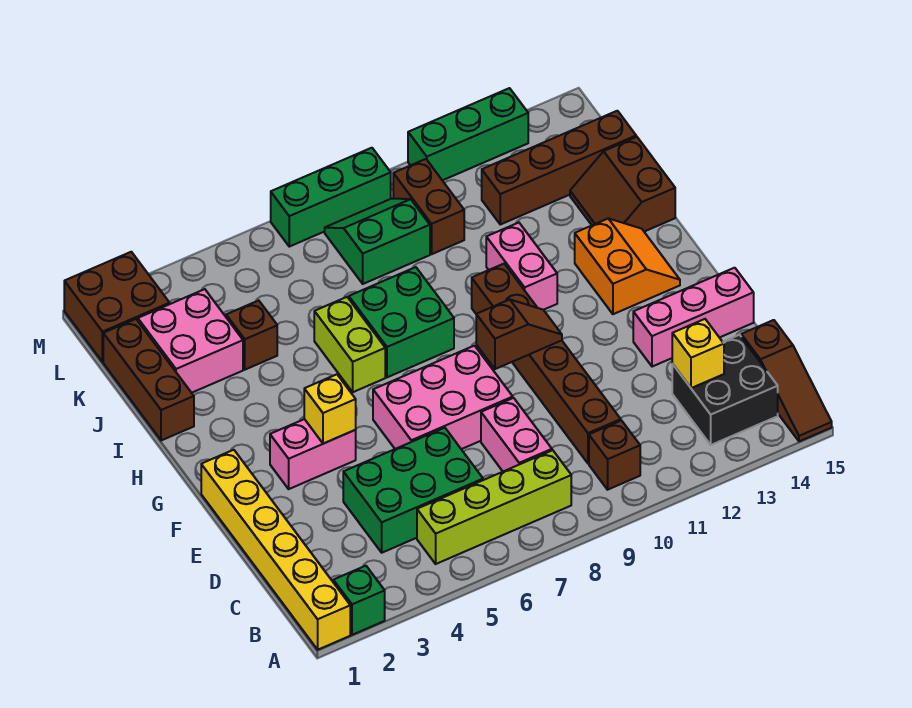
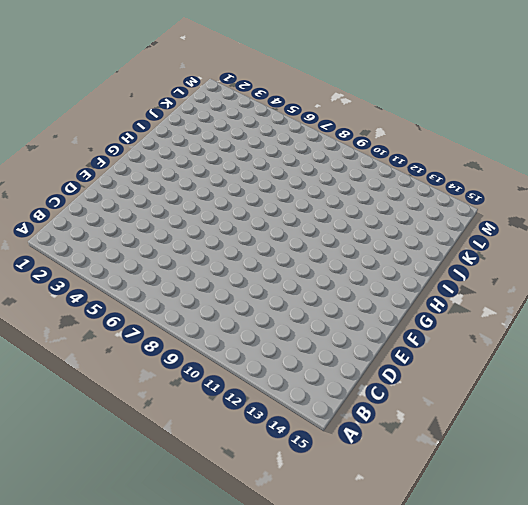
none -> yellow 1x6 brick [201,450,350,650]
none -> green 1x1 brick [333,566,385,635]
none -> brown 1x3 slope [741,320,832,441]

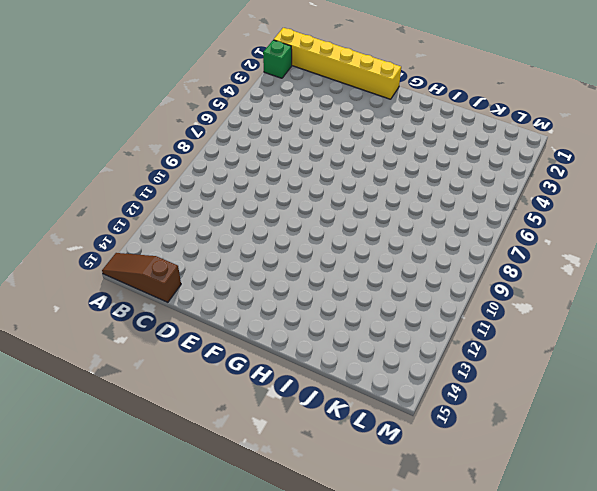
none -> lime 1x4 brick [417,450,571,564]
none -> brown 1x1 brick [589,421,640,490]
none -> black 2x2 brick [672,335,778,445]

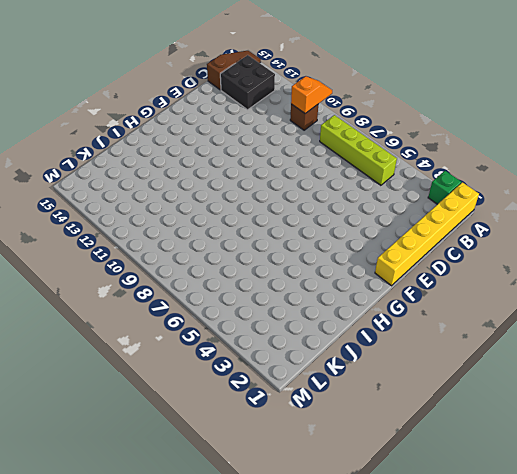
orange 1x2 slope [291,76,332,113] -> none
none -> green 2x3 brick [343,428,483,553]
none -> pink 1x2 brick [481,398,552,471]
none -> brown 1x6 brick [472,264,621,464]

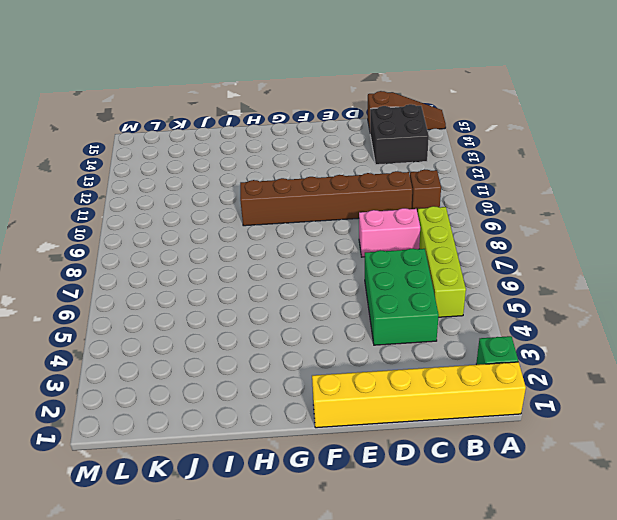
none -> pink 2x3 brick [373,346,513,449]
none -> pink 1x3 brick [633,268,754,367]
none -> pink 1x2 brick [270,419,356,489]

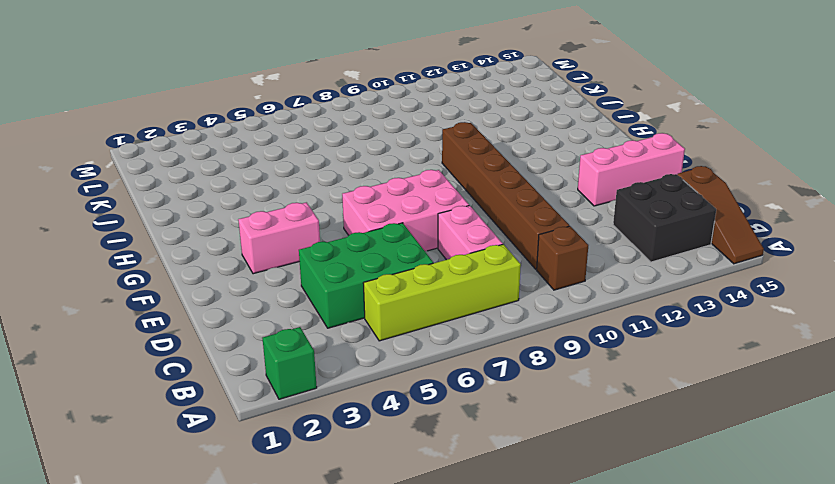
none -> yellow 1x6 brick [201,450,350,650]
none -> orange 2x2 slope [575,219,680,314]
none -> lime 1x2 brick [314,297,385,392]

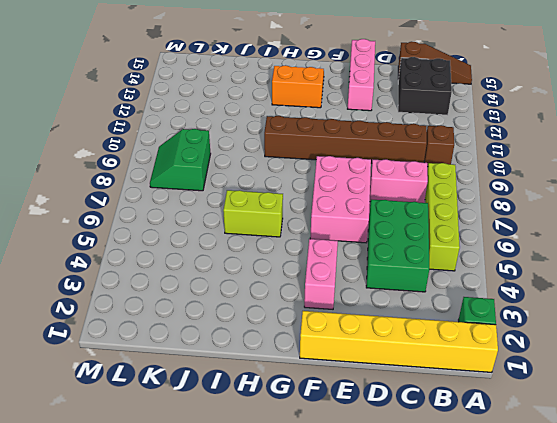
none -> green 2x2 brick [349,267,454,377]
none -> pink 1x2 brick [486,223,557,310]
none -> brown 1x3 brick [103,319,194,441]

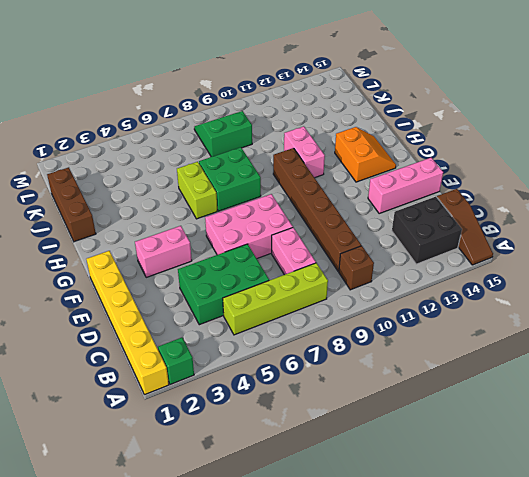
none -> brown 2x2 slope [570,137,675,232]
none -> pink 2x2 brick [138,289,243,393]
none -> brown 1x1 brick [226,300,277,370]

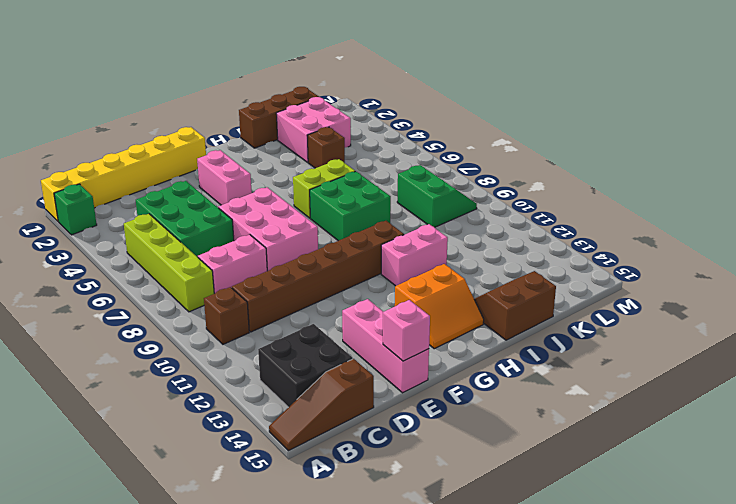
pink 1x1 brick [383,300,430,361] -> none
none -> brown 1x2 brick [393,159,464,254]
none -> brown 1x4 brick [482,111,636,224]
none -> brown 2x2 brick [64,252,170,362]

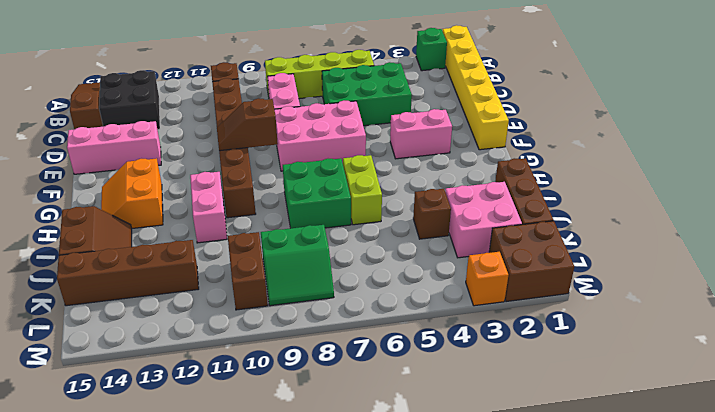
orange 1x1 brick [466,252,508,306] -> none
none -> green 1x3 brick [271,148,391,247]
none -> green 1x3 brick [408,88,528,180]
none -> yellow 1x1 brick [672,319,724,388]

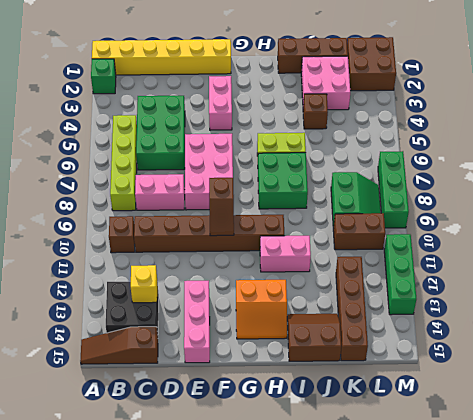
none -> yellow 1x1 brick [304,374,356,444]

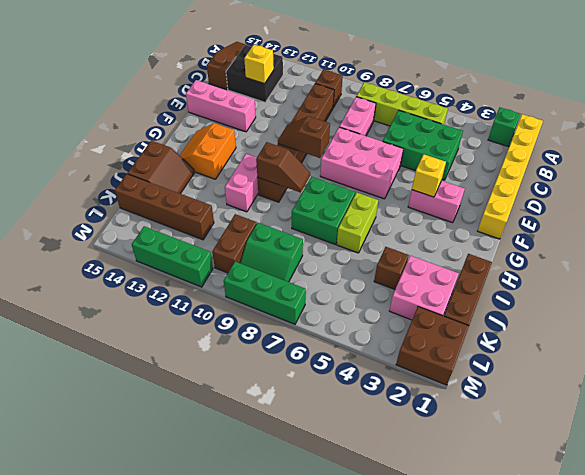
brown 1x2 slope [256,142,310,192] -> none

